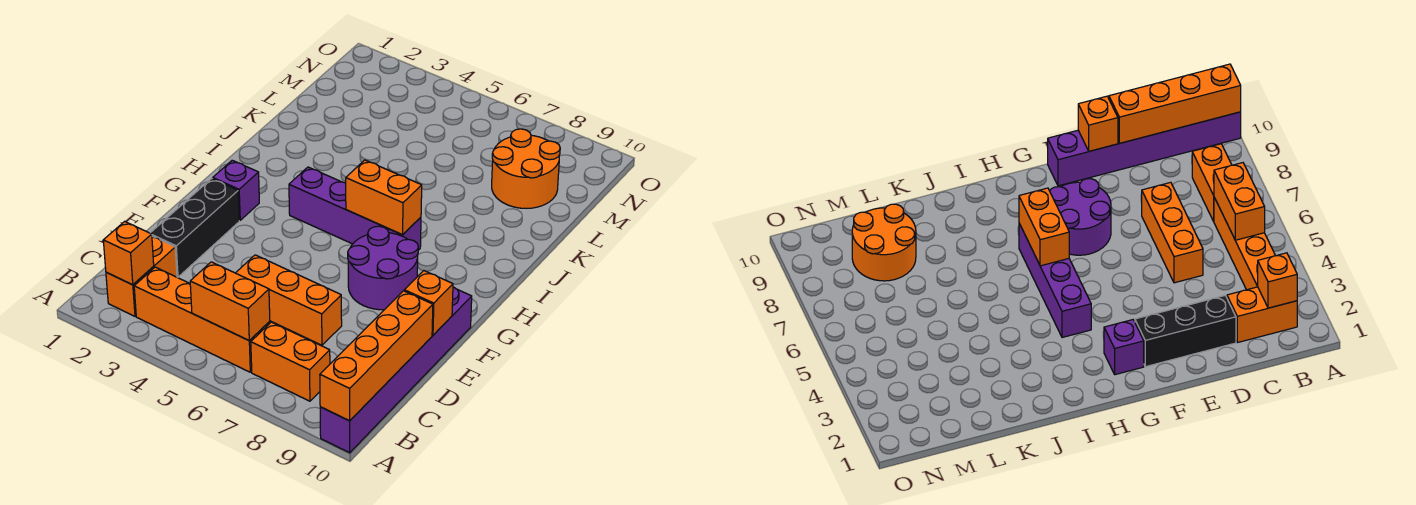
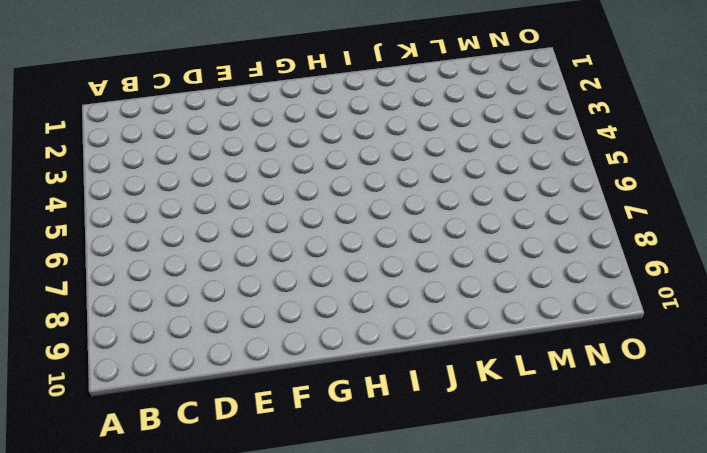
none -> purple 1x6 brick [320,287,472,453]
none -> orange 1x2 brick [106,236,177,316]
none -> orange 1x4 brick [134,267,270,372]

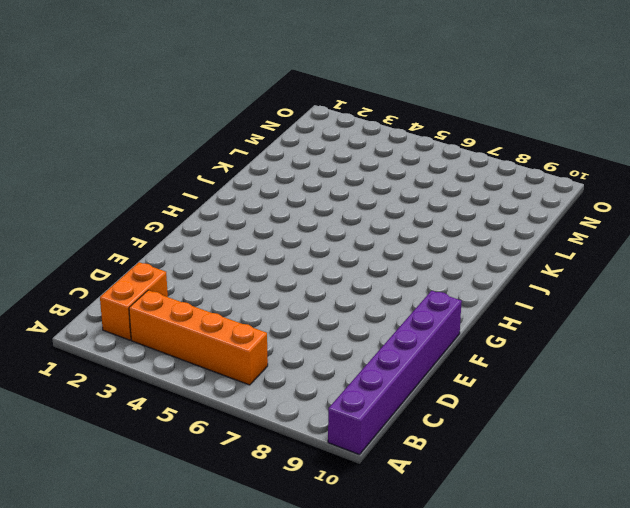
none -> orange 1x2 brick [251,322,330,401]
none -> black 1x3 brick [151,179,239,277]
none -> orange 1x3 brick [236,255,342,345]

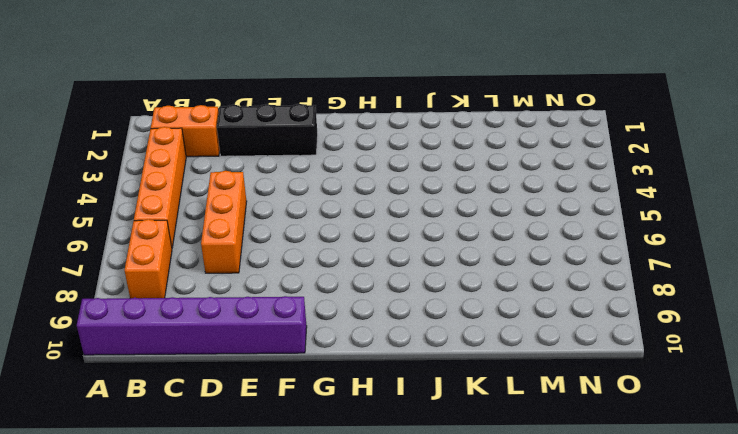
none -> purple 2x2 round brick [348,226,418,310]
none -> purple 1x1 brick [213,160,259,220]
none -> purple 1x4 brick [289,167,421,250]

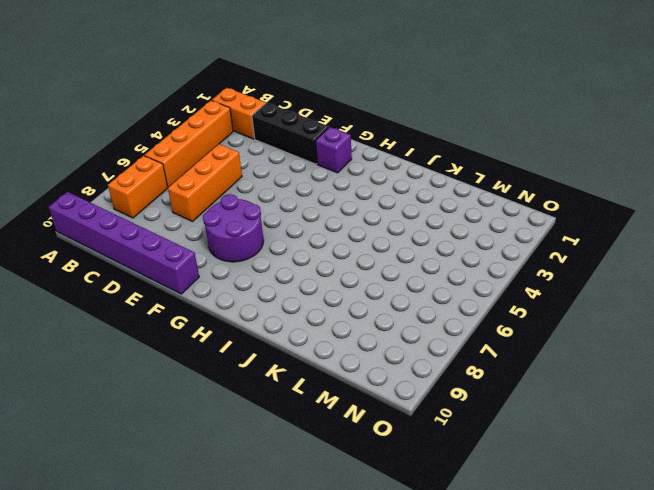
none -> purple 1x4 brick [289,167,421,250]
none -> orange 2x2 round brick [492,129,560,208]
none -> orange 1x4 brick [320,291,433,421]

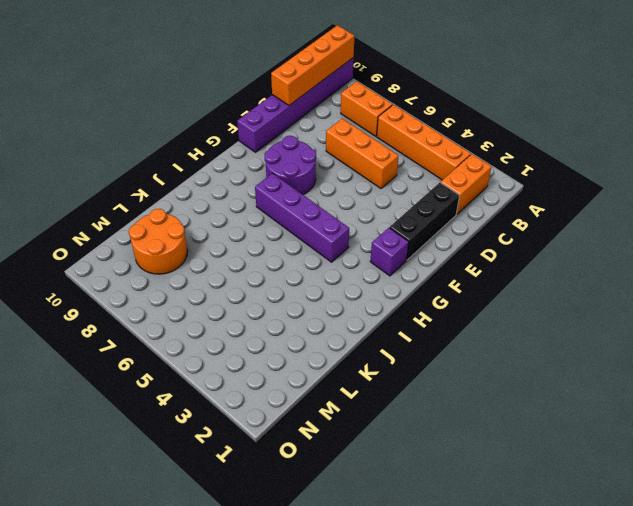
none -> orange 1x1 brick [103,221,154,285]
none -> orange 1x2 brick [190,262,270,341]
none -> orange 1x1 brick [404,271,453,335]

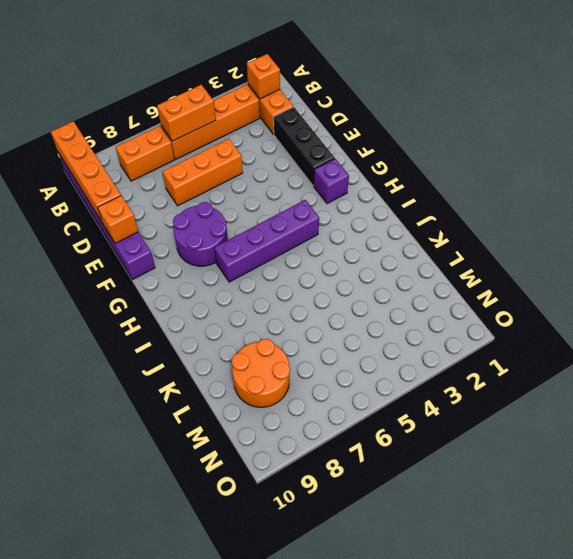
none -> orange 1x2 brick [346,160,422,235]

